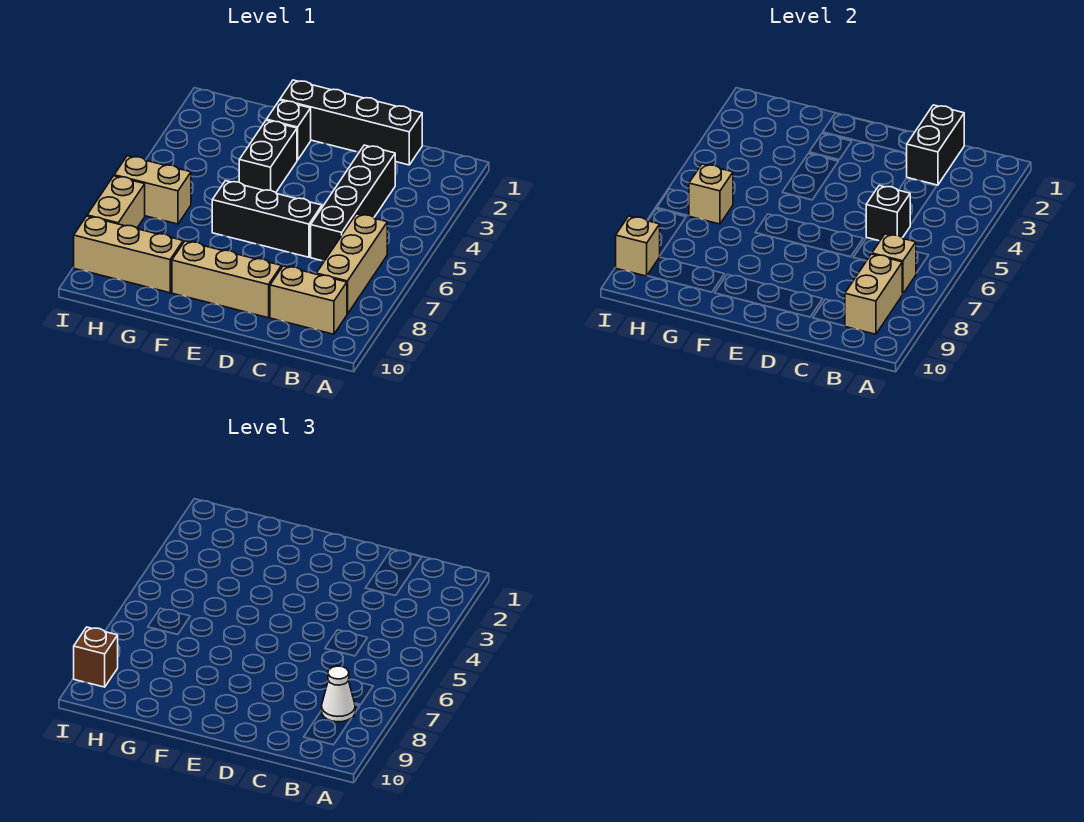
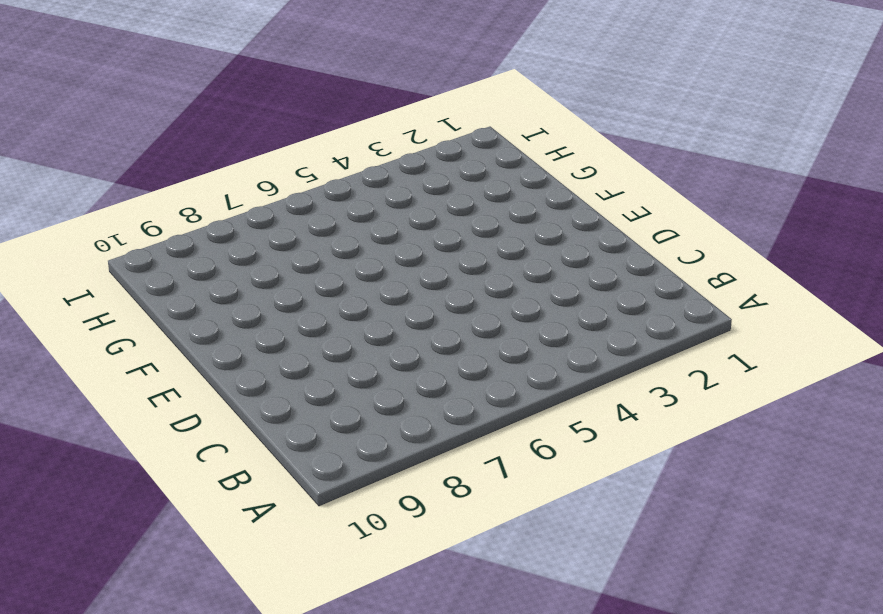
none -> tan 1x3 brick [316,214,387,314]
none -> tan 1x2 brick [270,266,347,334]
none -> black 1x4 brick [280,80,422,165]

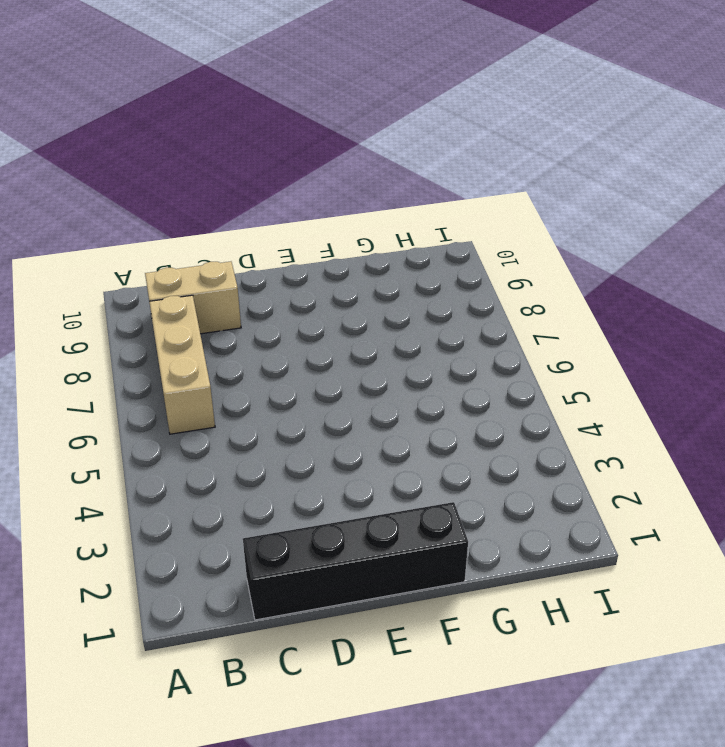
none -> black 1x4 brick [311,145,395,261]
none -> black 1x3 brick [212,181,322,257]
none -> tan 1x3 brick [172,241,281,318]

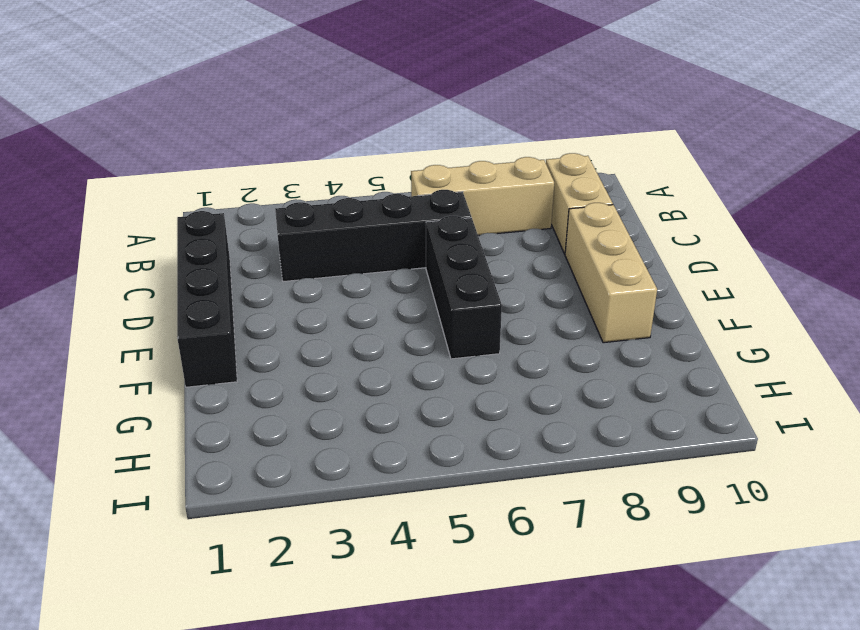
none -> black 1x1 brick [267,100,311,160]
none -> black 1x2 brick [239,120,297,192]
none -> tan 1x3 brick [74,216,183,293]

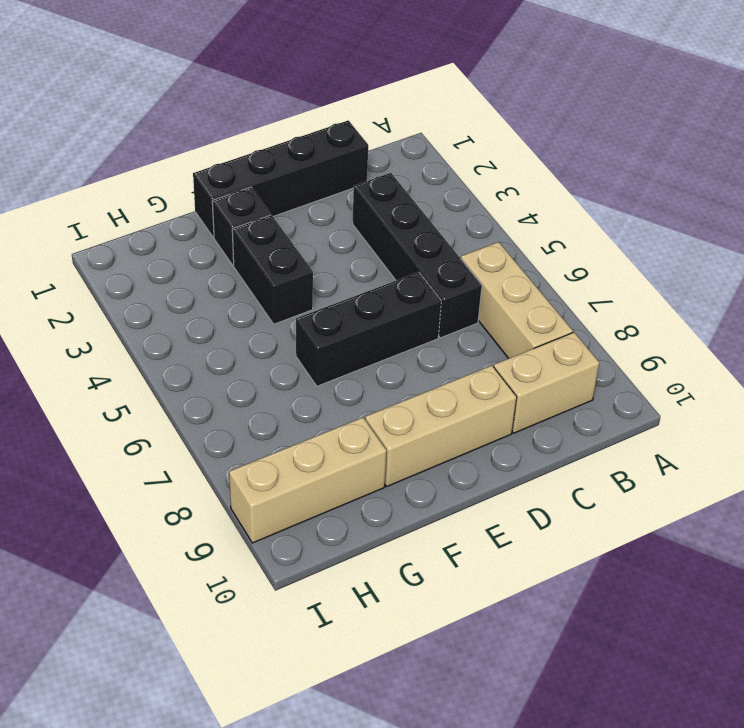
none -> tan 1x2 brick [114,156,191,224]
none -> tan 1x2 brick [87,176,145,228]
none -> tan 1x1 brick [872,234,916,294]

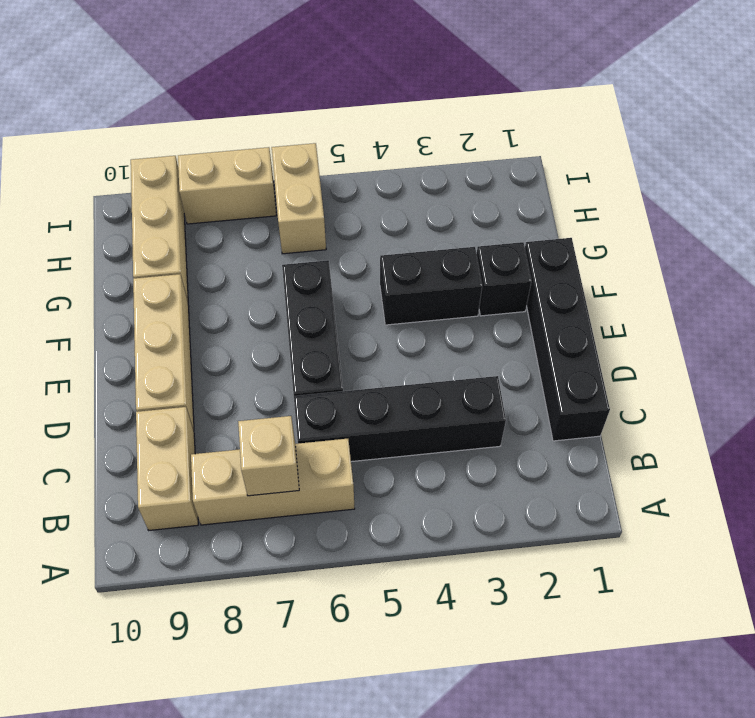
none -> tan 1x2 brick [845,254,902,334]
none -> black 1x2 brick [907,105,964,185]
none -> black 1x1 brick [866,185,910,241]

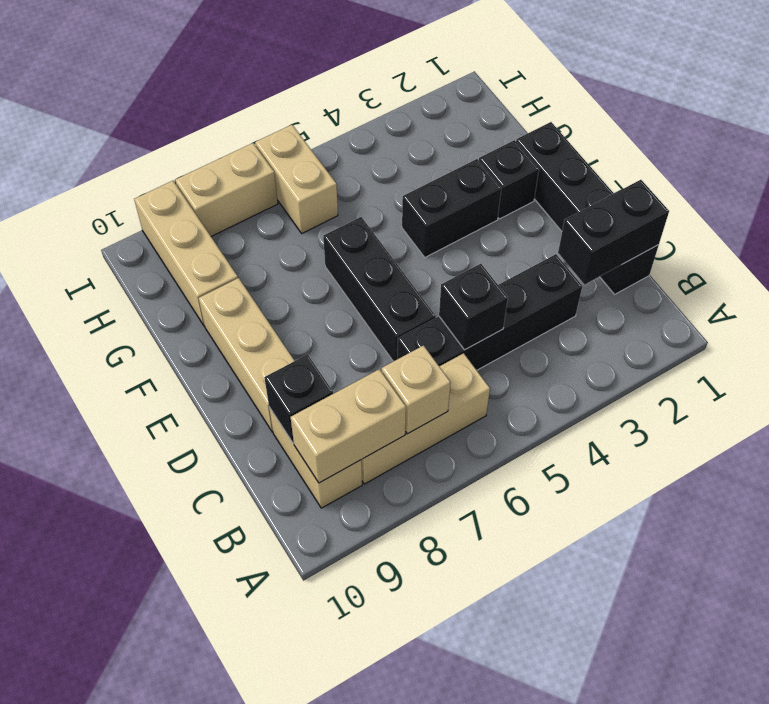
black 1x1 brick [264,354,333,443] -> none
none -> tan 1x1 brick [689,164,733,224]
none -> tan 1x1 brick [616,216,660,276]
none -> white 1x1 cone [322,666,355,722]

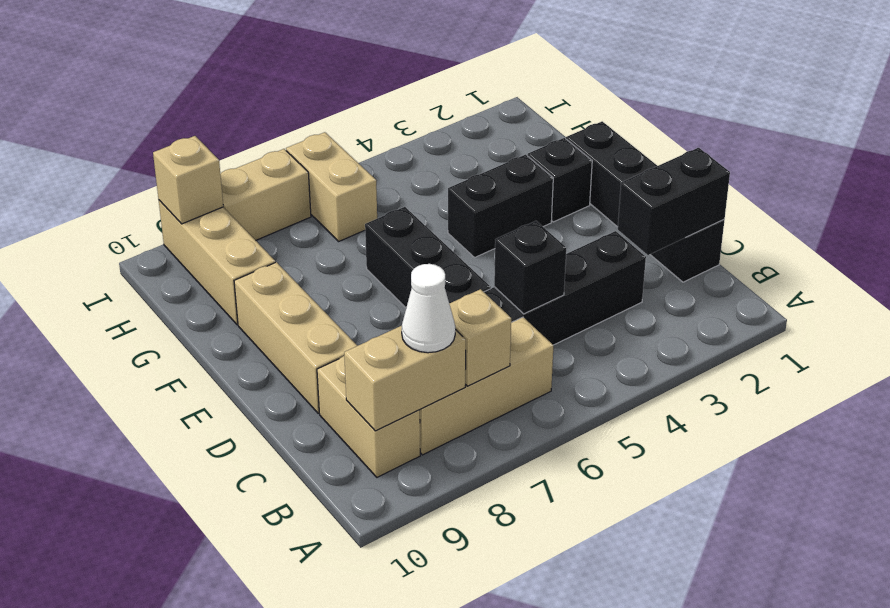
none -> tan 1x1 brick [689,164,733,224]
none -> brown 1x1 brick [74,627,118,687]

